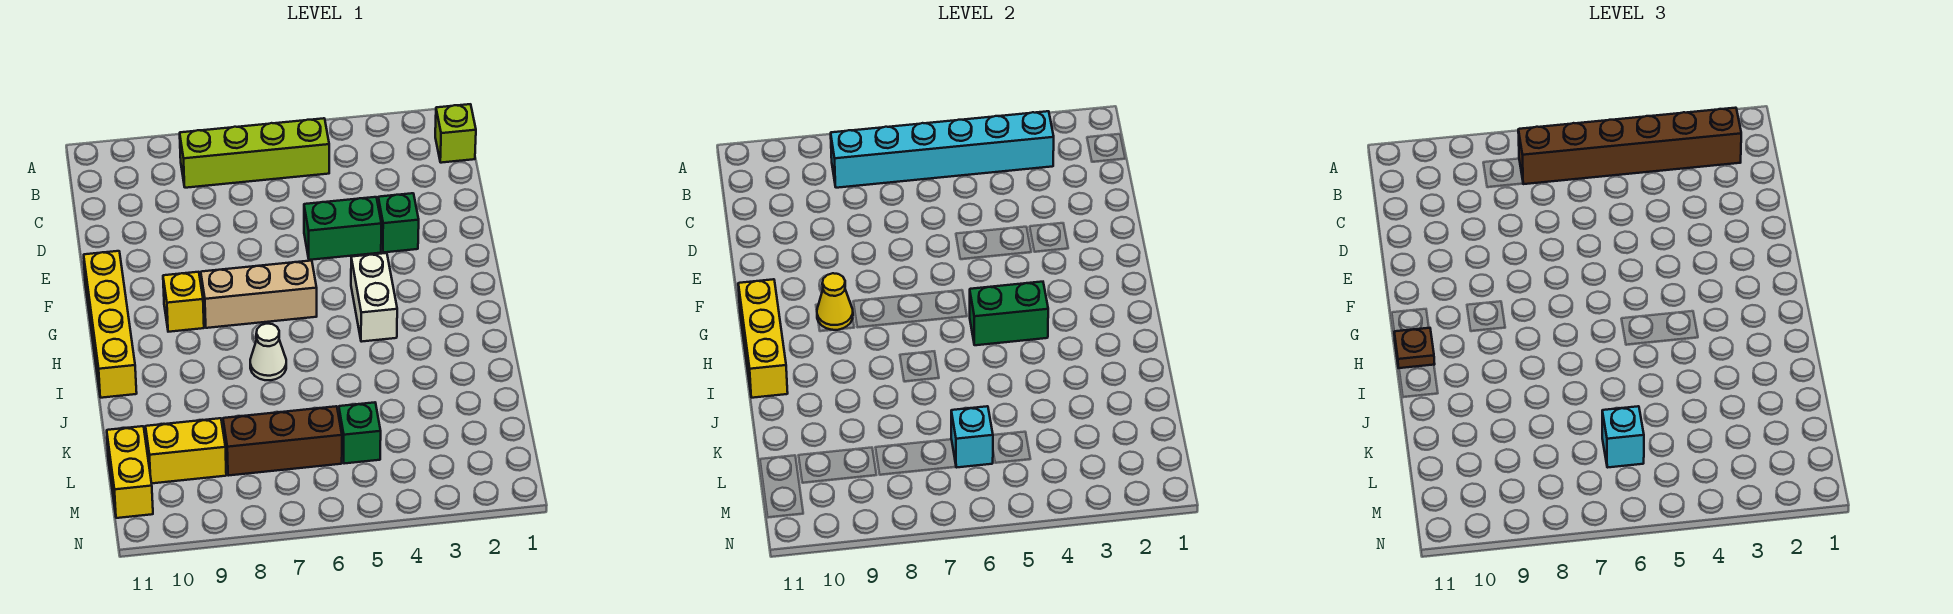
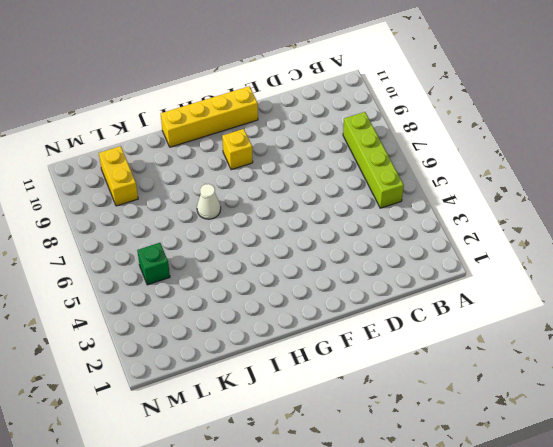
none -> lime 1x1 brick [435,104,476,163]
none -> green 1x1 brick [378,193,419,253]
none -> green 1x2 brick [304,197,381,260]

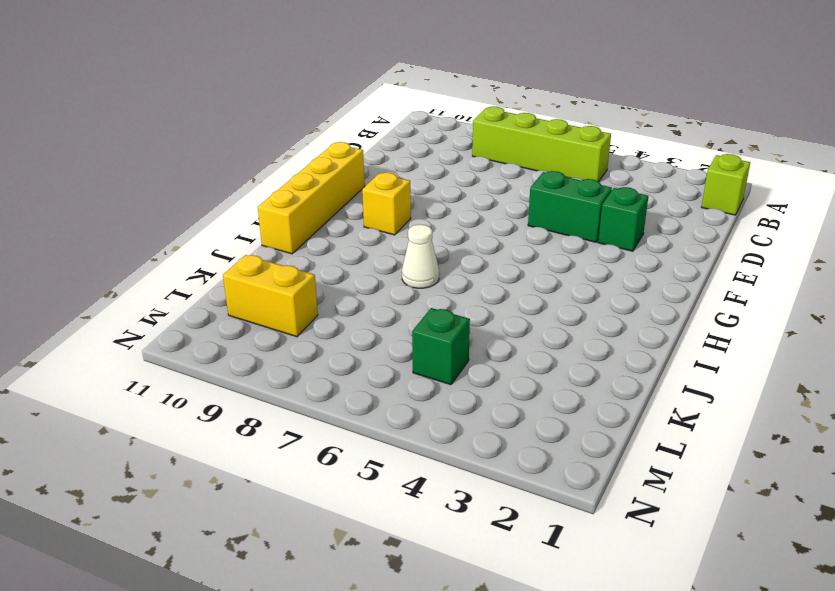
none -> white 1x2 brick [351,253,397,342]
none -> tan 1x3 brick [201,261,317,328]
none -> brown 1x3 brick [223,406,342,476]

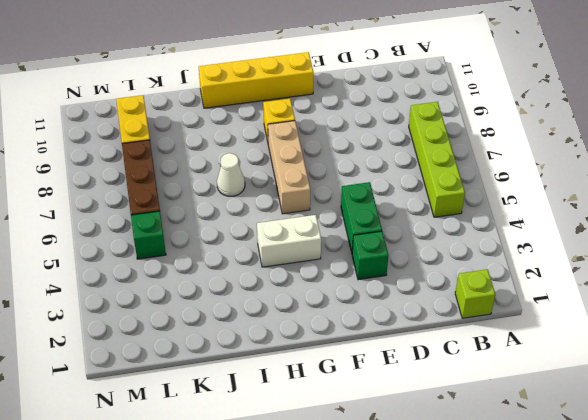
none -> yellow 1x2 brick [107,426,153,518]
none -> cyan 1x6 brick [831,111,1054,188]
none -> yellow 1x1 cone [817,273,853,330]

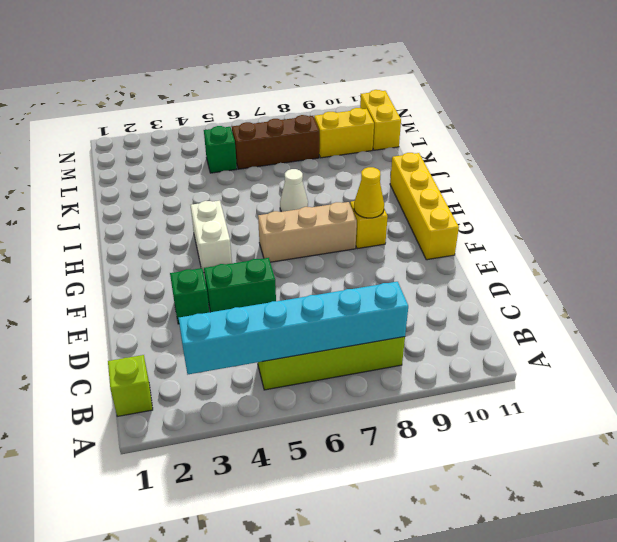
none -> yellow 1x3 brick [738,279,788,398]
none -> green 1x2 brick [970,282,1048,345]
none -> cyan 1x1 brick [951,406,993,468]

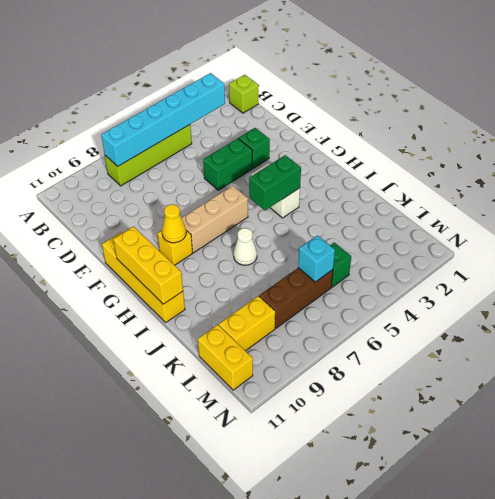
none -> brown 1x6 brick [1518,108,1741,184]
none -> brown 1x1 plate [1394,328,1435,368]
none -> cyan 1x1 brick [1602,406,1644,468]

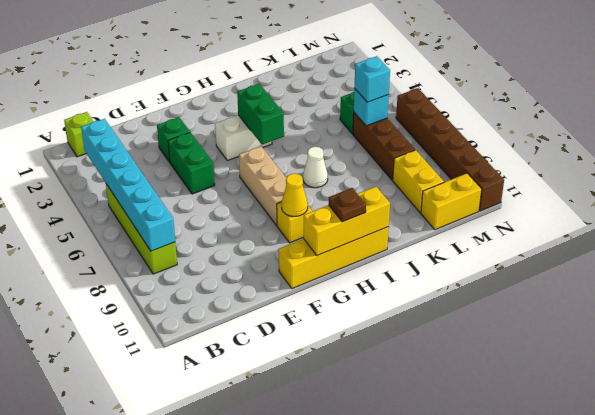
brown 1x6 brick [396,88,504,211] -> brown 1x6 brick moved to [1518,108,1741,184]

